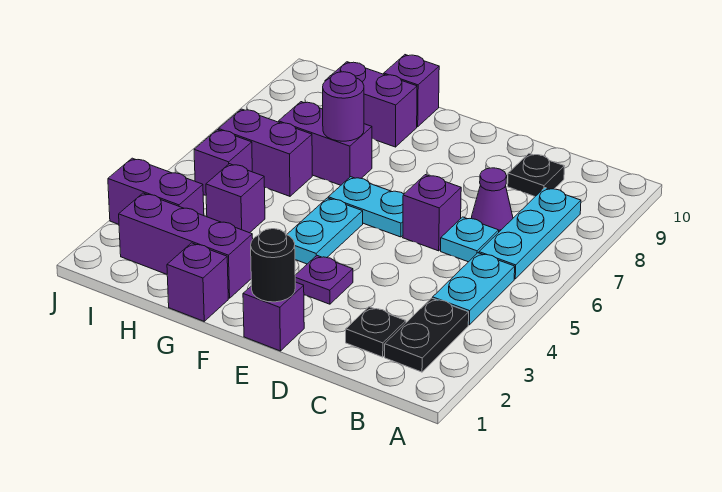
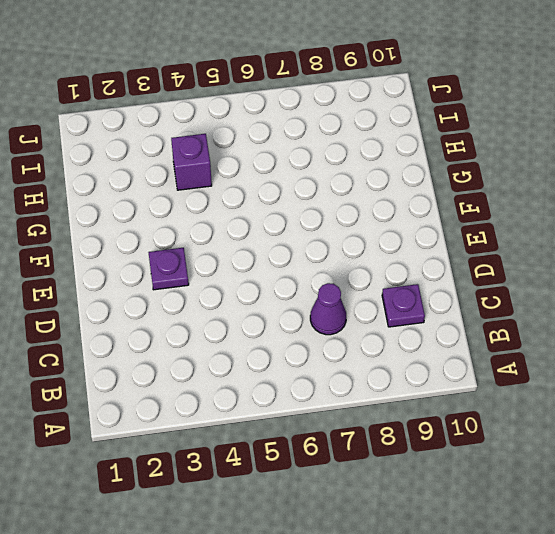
purple 1x1 plate [382,284,425,327] -> black 1x1 plate [508,154,564,196]
none -> black 1x2 plate [385,298,469,372]
none -> cyan 1x2 plate [433,253,515,325]
none -> cyan 1x3 plate [479,188,581,279]

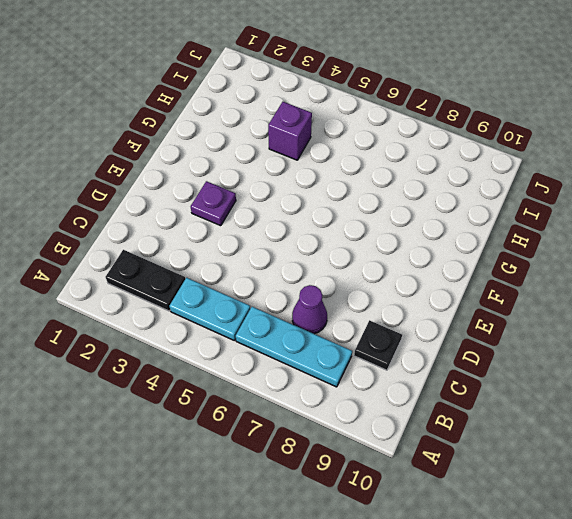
none -> black 1x1 plate [346,307,406,357]
none -> cyan 1x1 plate [441,217,499,262]
none -> purple 1x1 brick [403,175,461,251]

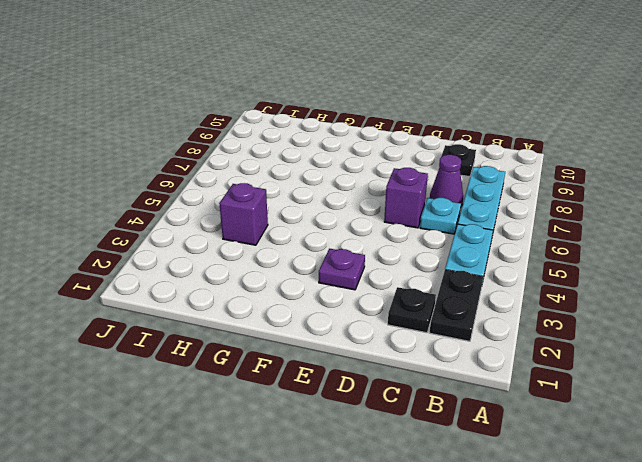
none -> purple 1x1 brick [243,282,304,351]
none -> cyan 1x2 plate [328,177,404,237]
none -> cyan 1x2 plate [287,198,363,264]

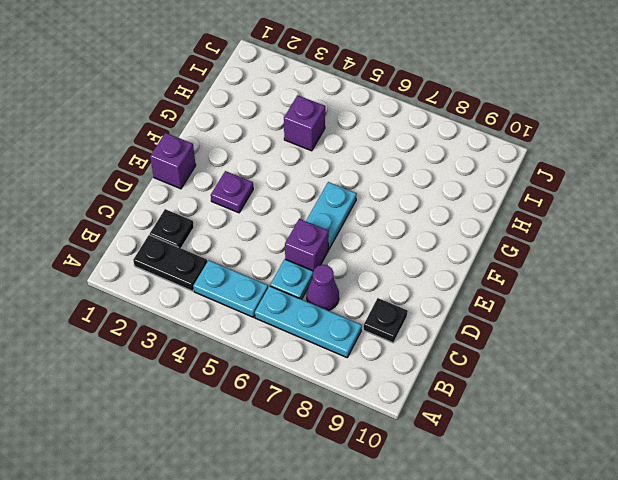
none -> cyan 1x2 plate [287,198,363,264]
none -> purple 1x1 brick [167,243,228,321]
none -> purple 1x3 brick [119,193,253,298]

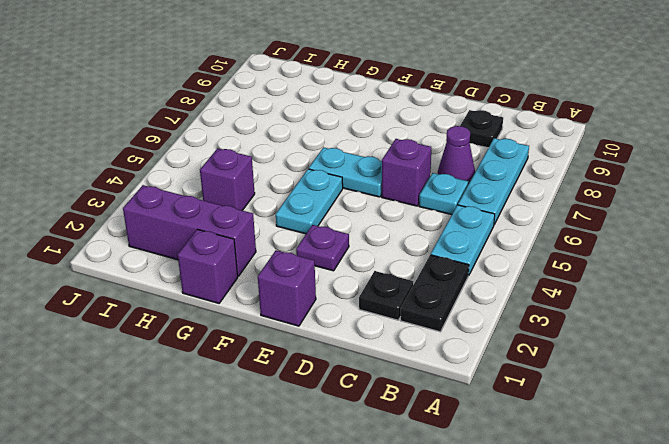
none -> purple 1x2 brick [279,102,372,185]
none -> purple 1x2 brick [325,62,417,147]
none -> purple 1x1 brick [384,55,439,127]

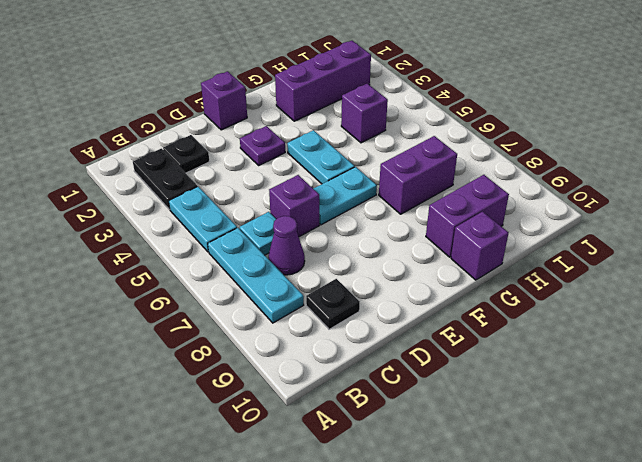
none -> purple 1x1 brick [167,243,228,321]
none -> purple 1x2 brick [219,109,312,196]
none -> purple 1x2 brick [108,158,204,224]

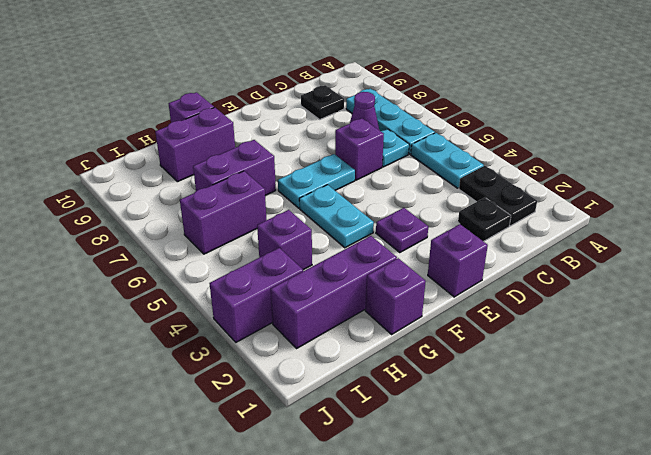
none -> purple 1x1 brick [194,130,252,196]
none -> black 1x1 round brick [251,229,295,302]
none -> purple 1x1 round brick [323,72,364,141]

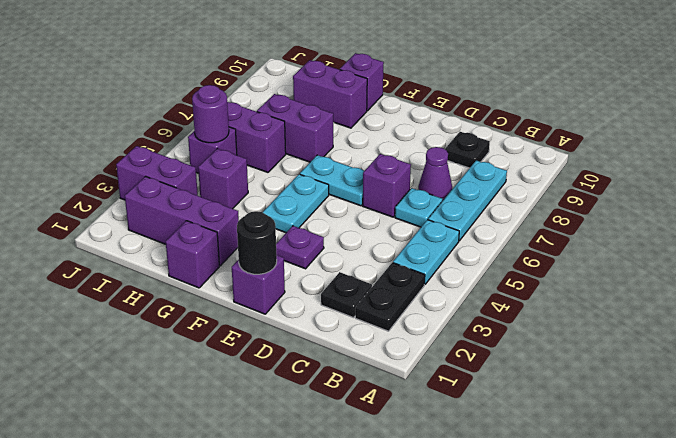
purple 1x1 round brick [192,85,229,143] -> purple 1x1 round brick moved to [323,72,364,141]

